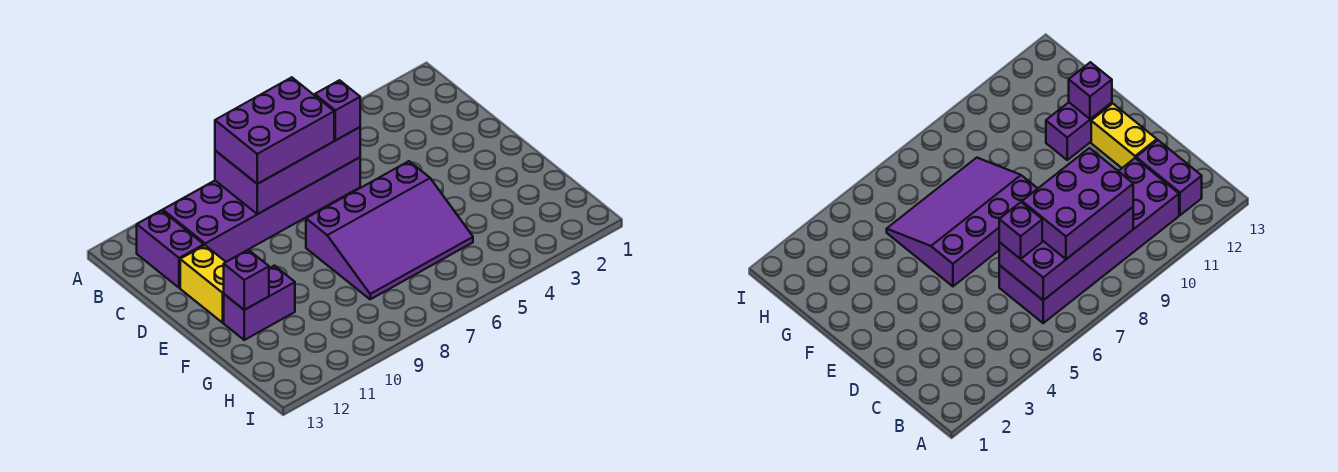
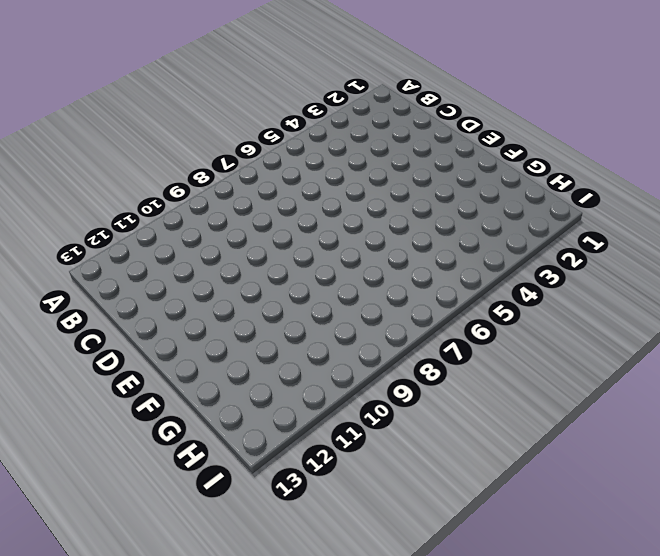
none -> purple 2x6 brick [163,157,360,262]
none -> purple 1x2 brick [137,210,204,288]

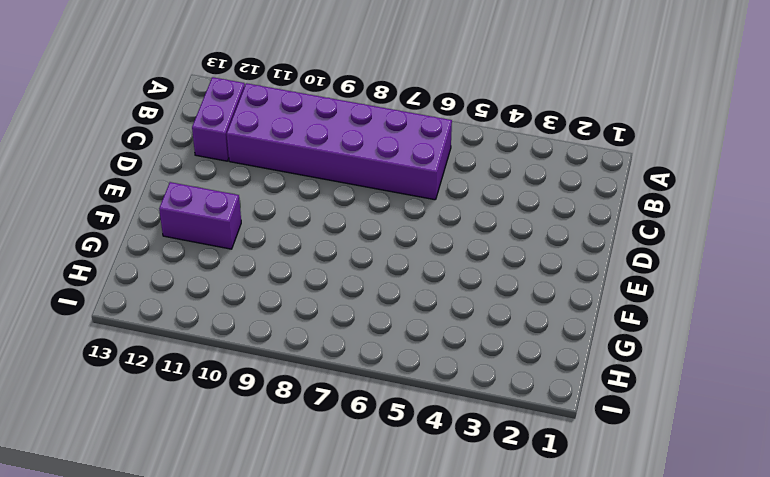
none -> yellow 1x2 brick [180,245,225,323]
none -> purple 3x4 slope [306,161,473,299]

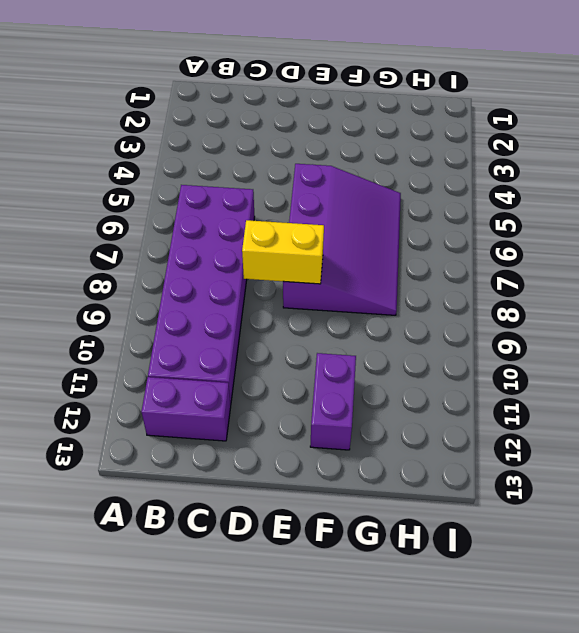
yellow 1x2 brick [242,220,324,284] -> yellow 1x2 brick moved to [180,245,225,323]
none -> purple 2x4 brick [215,127,360,214]
none -> purple 1x1 brick [224,250,269,310]

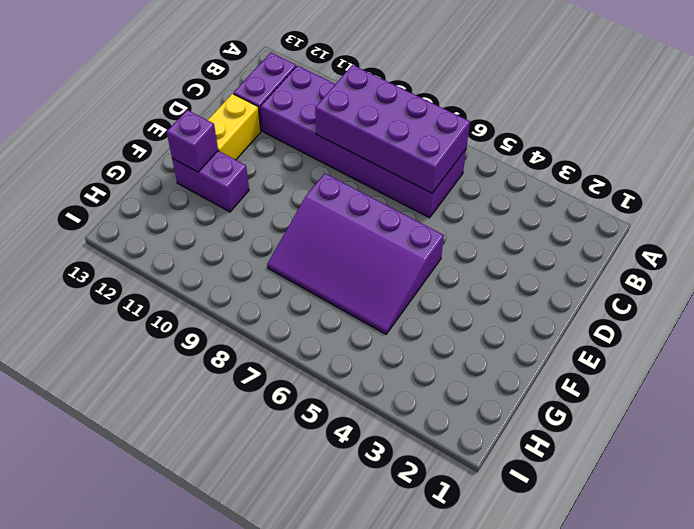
none -> purple 2x3 brick [215,77,334,184]
none -> purple 1x1 brick [315,80,360,140]

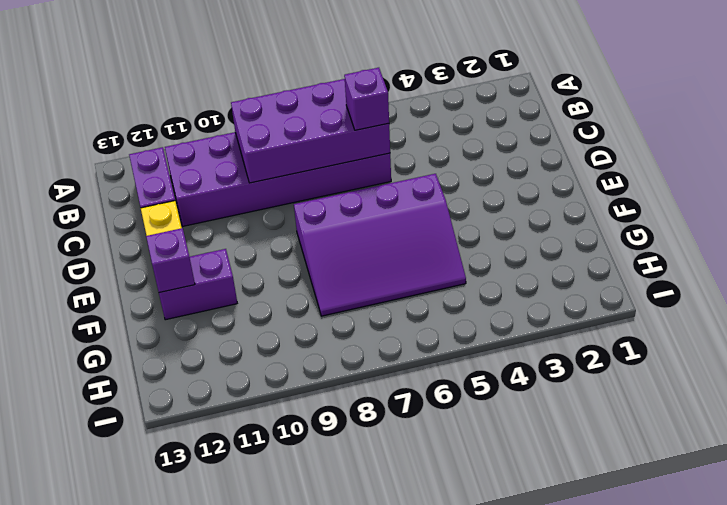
none -> purple 2x3 brick [215,77,334,184]

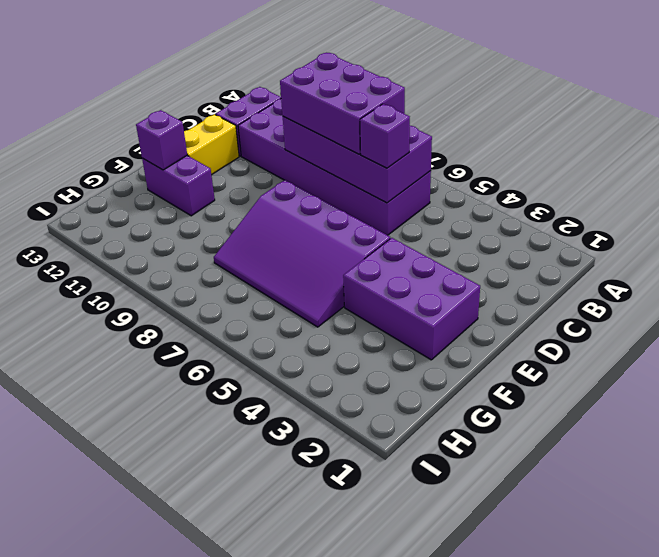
purple 2x3 brick [343,238,480,360] -> none

